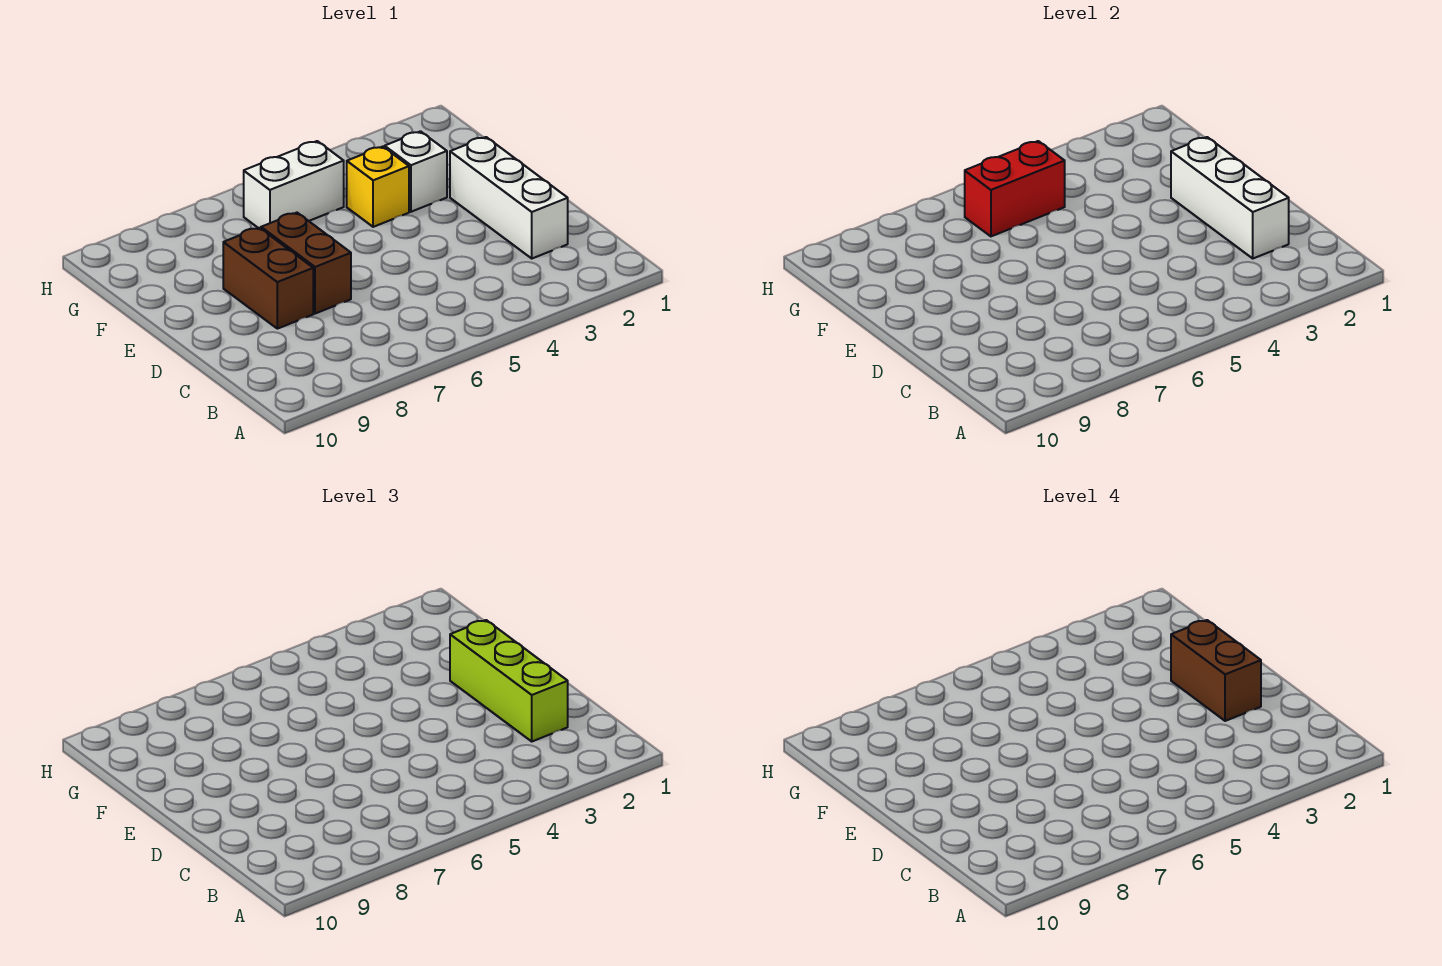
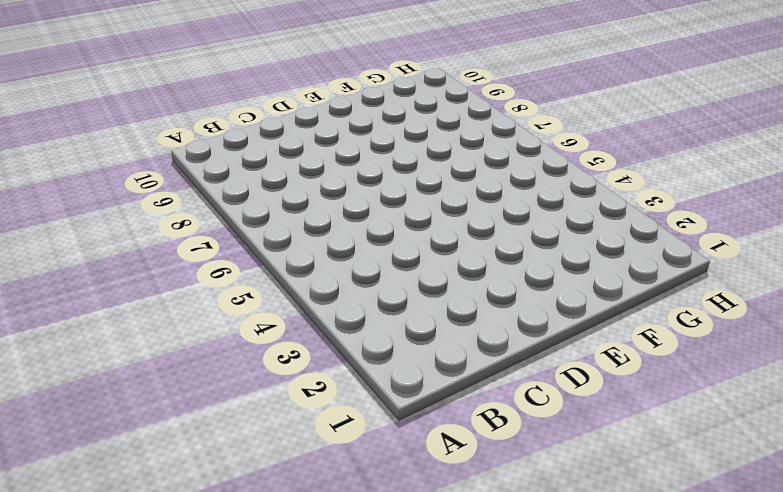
none -> white 1x3 brick [450,137,568,258]
none -> brown 1x2 brick [261,213,351,314]

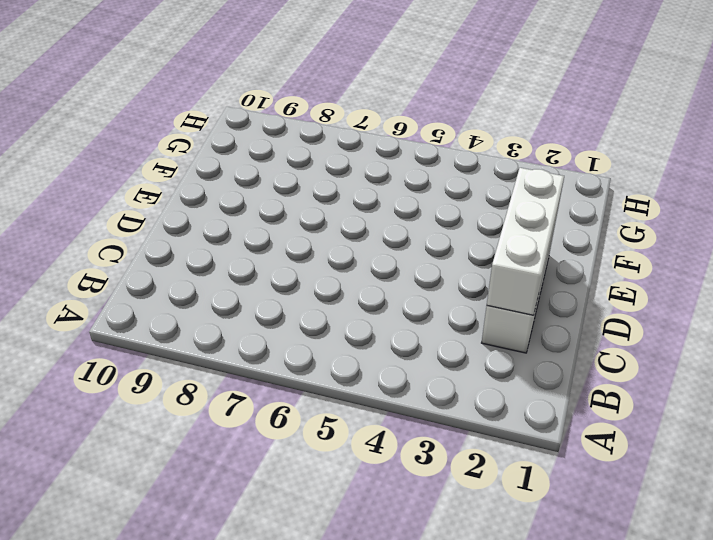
none -> brown 1x2 brick [261,213,351,314]
none -> brown 1x2 brick [223,228,313,329]

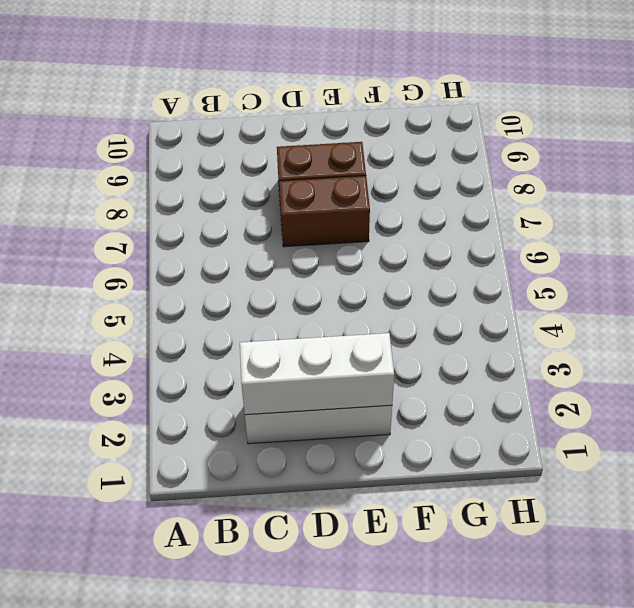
none -> white 1x1 brick [385,131,447,212]
none -> yellow 1x1 brick [347,147,409,227]

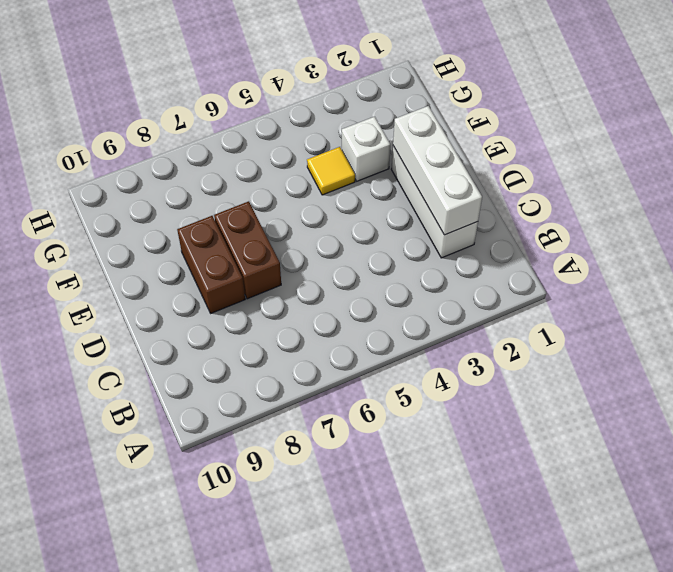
yellow 1x1 tile [307,147,355,195] -> yellow 1x1 brick [347,147,409,227]
none -> white 1x2 brick [244,141,344,228]
none -> red 1x2 brick [965,141,1065,236]

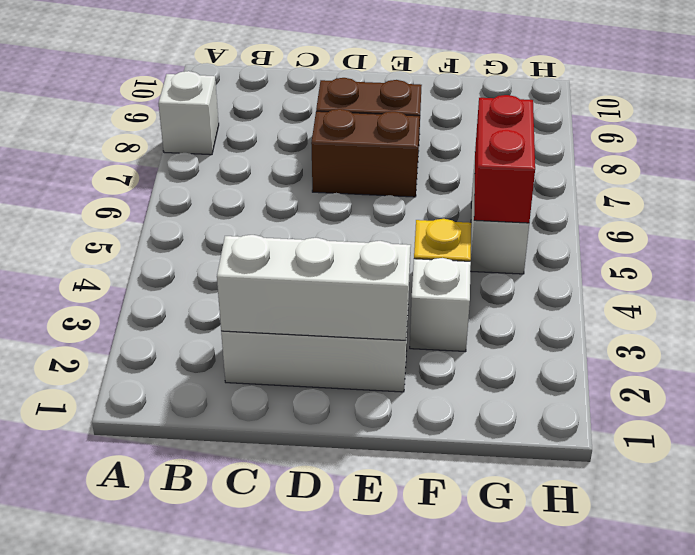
white 1x1 brick [158,71,219,155] -> none
none -> lime 1x3 brick [450,620,568,741]
none -> brown 1x2 brick [1171,620,1261,721]

